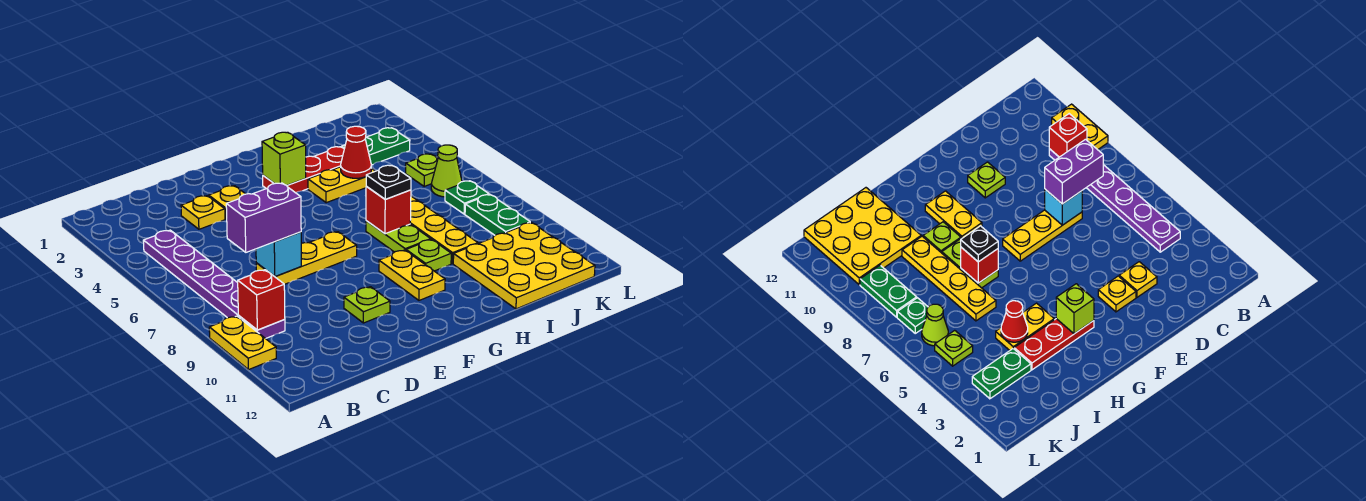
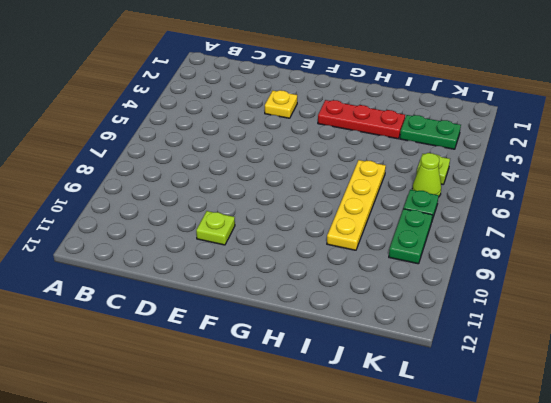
none -> yellow 1x2 plate [209,316,276,369]
none -> purple 1x6 plate [143,230,285,339]
none -> yellow 1x1 plate [181,196,225,229]

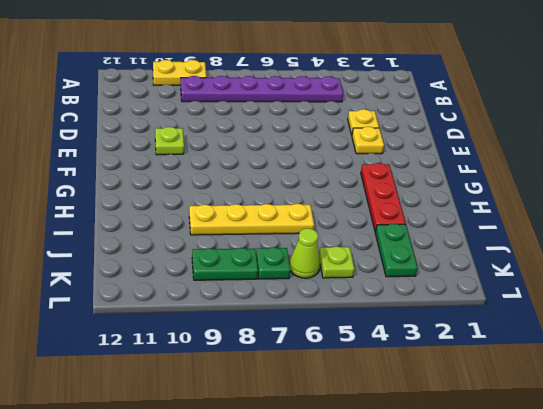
none -> yellow 1x3 plate [256,232,357,284]
none -> yellow 1x2 plate [379,250,445,300]
none -> yellow 1x2 plate [308,167,375,203]

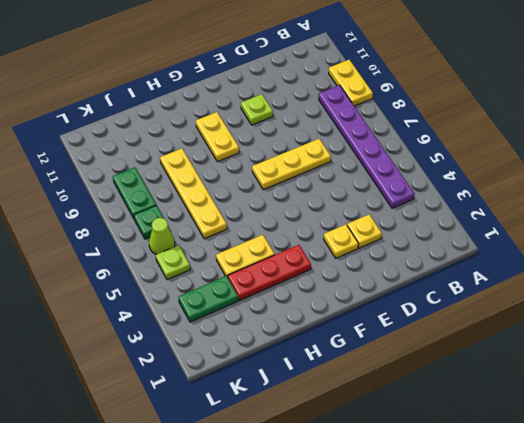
none -> lime 1x2 plate [366,221,431,252]
none -> lime 1x1 plate [406,239,451,271]
none -> yellow 3x3 plate [453,223,595,309]

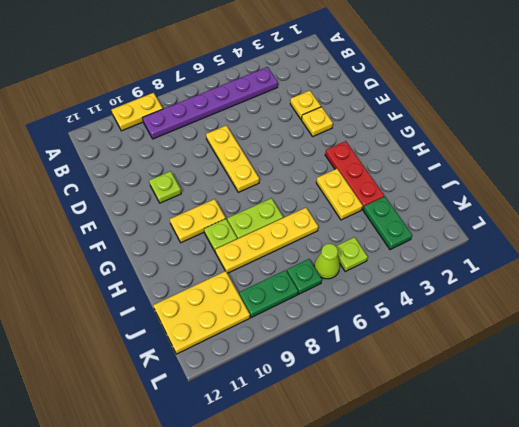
yellow 2x3 plate [153,271,250,354] -> yellow 3x3 plate [453,223,595,309]
none -> red 1x1 brick [238,270,285,330]
none -> cyan 1x1 brick [256,232,301,277]
none -> lime 1x1 brick [262,132,306,186]

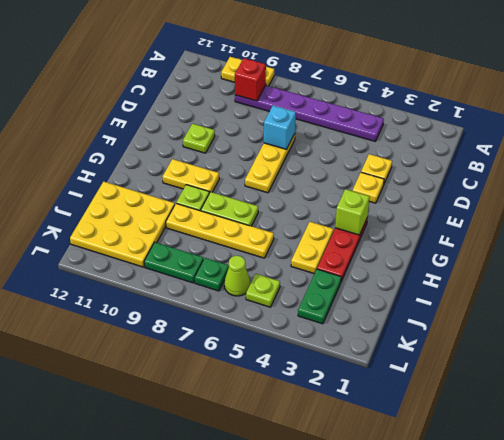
none -> red 1x1 brick [366,186,411,234]
none -> red 1x1 cone [341,126,371,178]
none -> purple 1x2 brick [226,183,301,252]

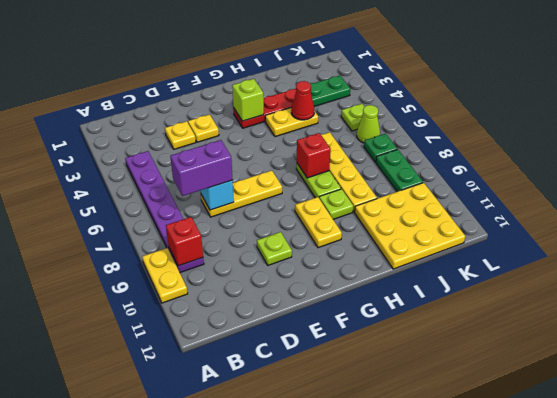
none -> black 1x1 plate [366,165,411,199]

